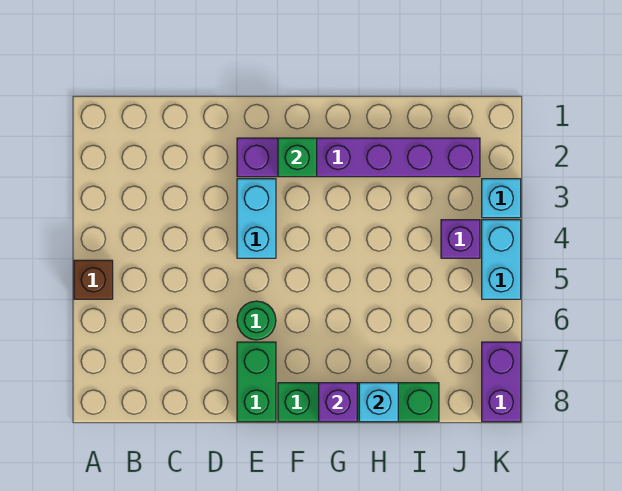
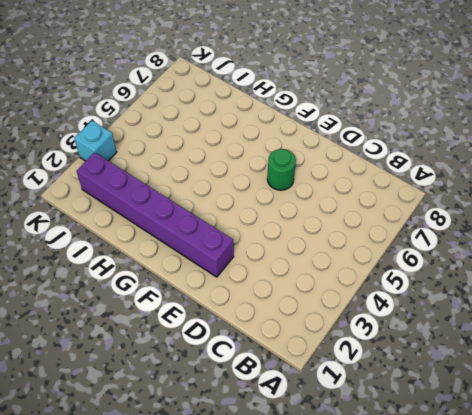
none -> brown 1x1 brick [74,260,113,299]
none -> cyan 1x2 brick [237,179,276,258]
none -> green 1x2 brick [237,342,276,422]

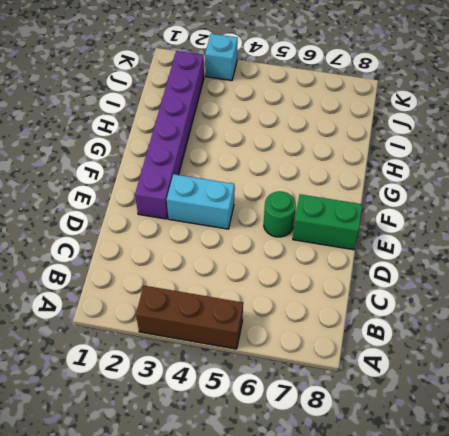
brown 1x3 brick [136,286,243,349] -> brown 1x1 brick [74,260,113,299]
none -> green 1x4 brick [278,383,439,422]
none -> purple 1x1 brick [441,220,480,258]
none -> cyan 1x2 brick [482,220,521,299]

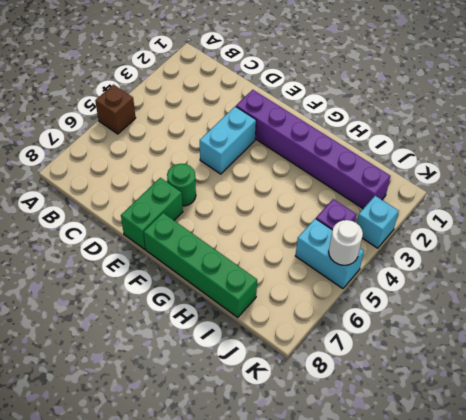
cyan 1x2 brick [295,219,364,289] -> cyan 1x2 brick turned to [482,220,521,299]
white 1x1 round brick [329,220,363,265] -> none
none -> purple 1x2 brick [482,342,521,422]
none -> green 1x1 brick [278,138,317,177]
none -> purple 1x1 brick [319,383,357,422]

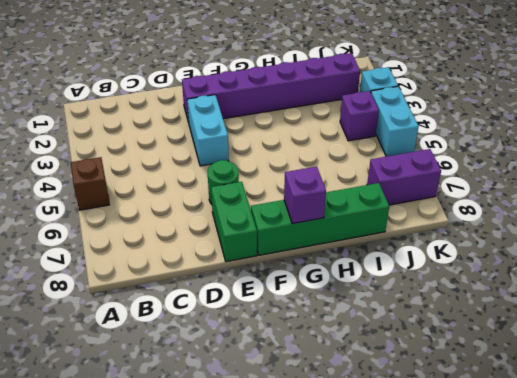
purple 1x2 brick [367,149,441,205] -> purple 1x2 brick turned to [482,342,521,422]
none -> green 1x1 brick [278,138,317,177]
none -> cyan 1x1 brick [359,383,398,422]

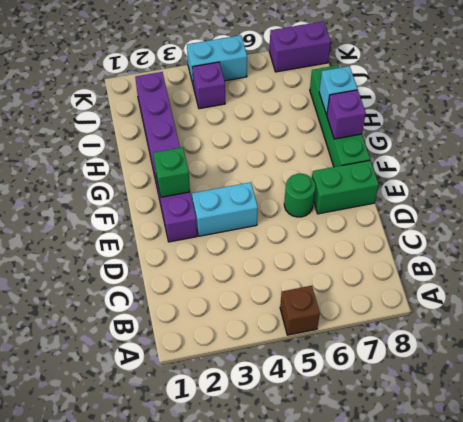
none -> cyan 1x1 brick [482,179,521,218]

